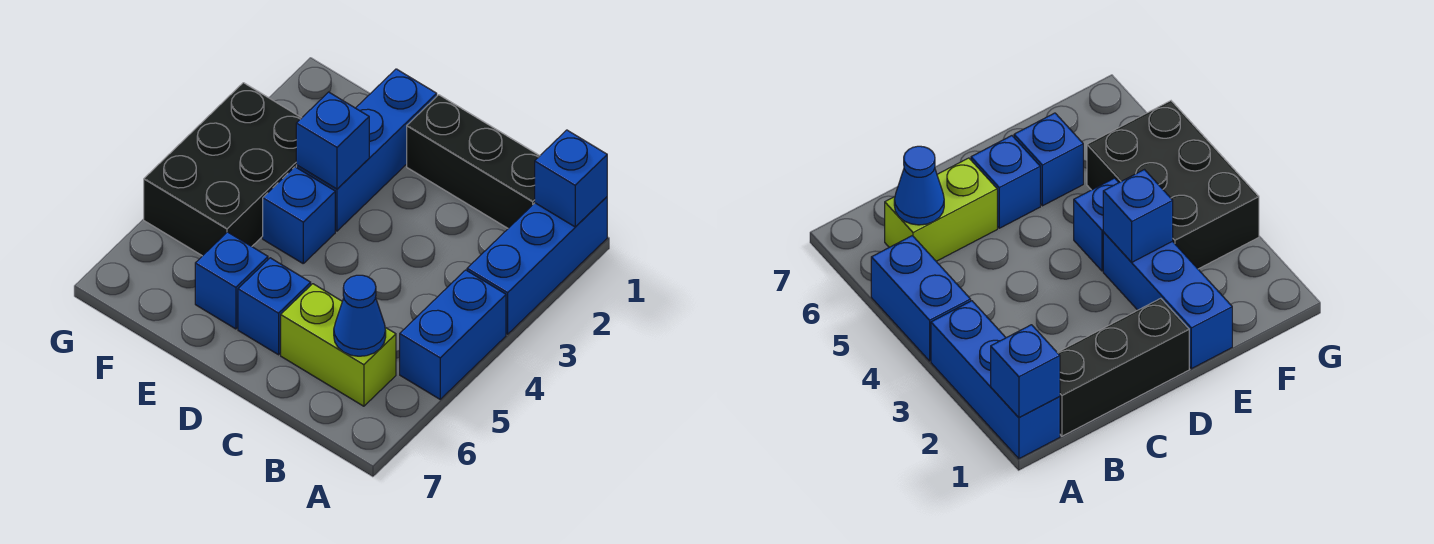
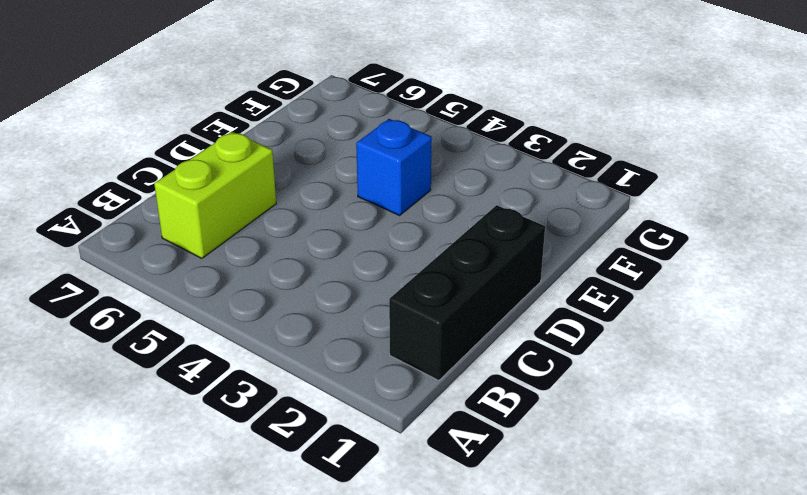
none -> blue 1x3 brick [467,197,607,334]
none -> blue 1x2 brick [400,270,506,399]
none -> blue 1x1 brick [238,258,311,355]

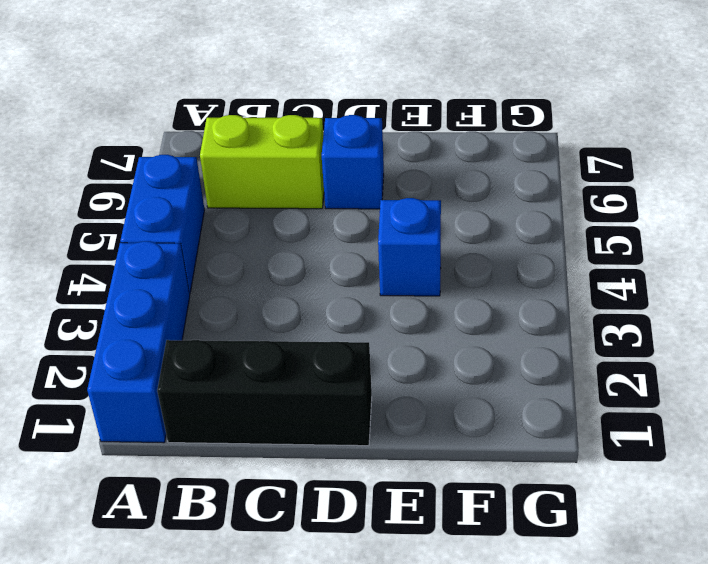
none -> blue 1x3 brick [296,69,437,231]
none -> blue 1x1 brick [195,232,268,329]
none -> black 2x3 brick [144,83,301,256]

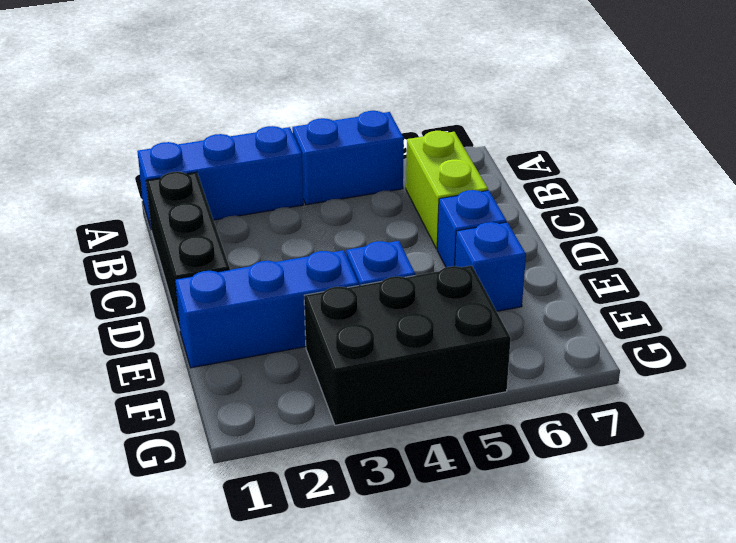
none -> blue 1x1 brick [535,130,607,227]
none -> blue 1x1 cone [334,275,386,356]
none -> blue 1x1 brick [296,92,369,189]

